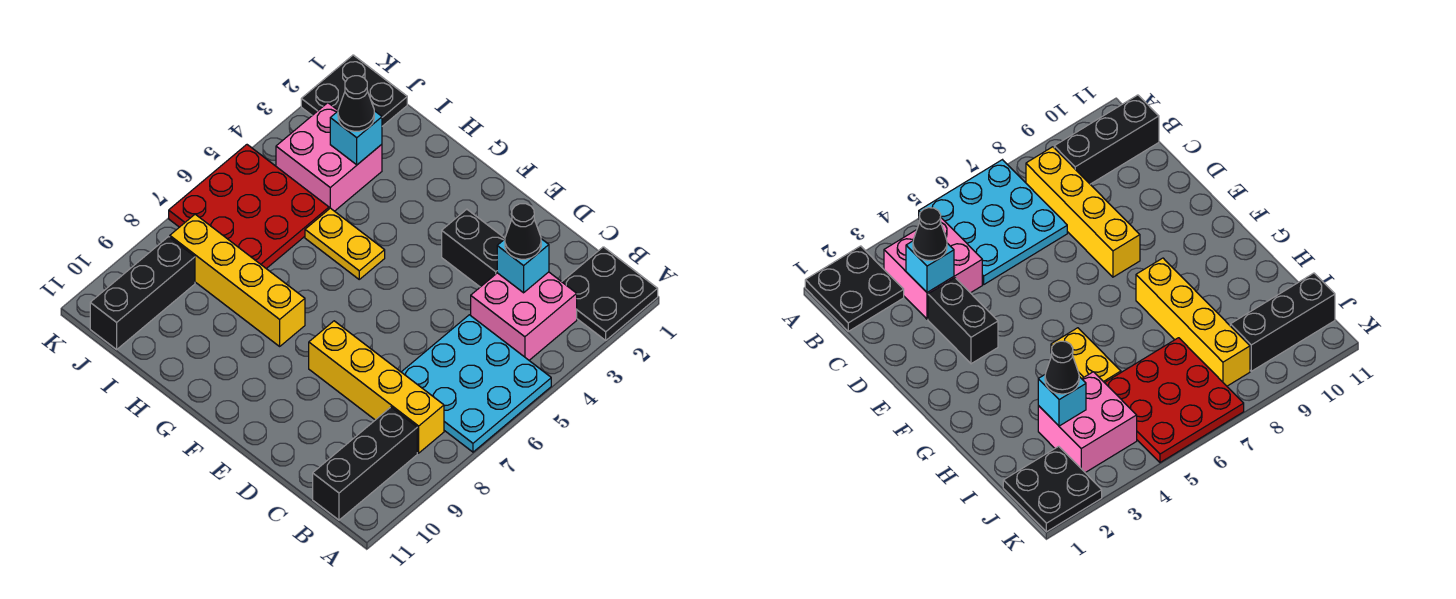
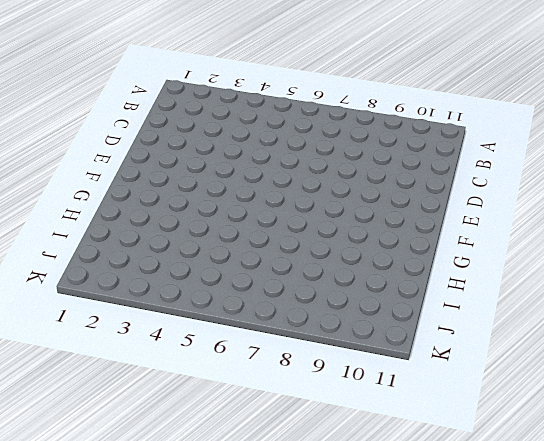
none -> black 2x2 plate [562,247,658,340]
none -> cyan 3x3 plate [402,315,551,452]
none -> pink 2x2 brick [471,272,577,360]

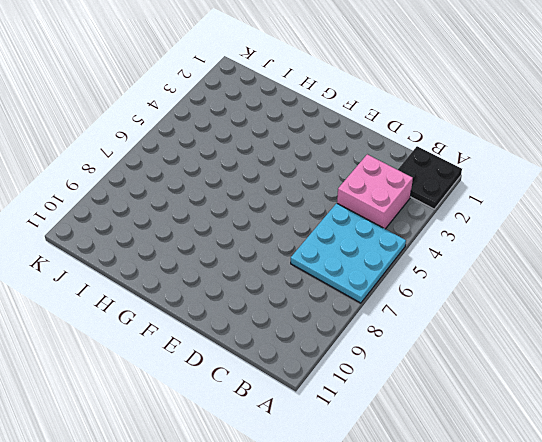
none -> yellow 1x4 brick [309,321,444,453]
none -> black 1x3 brick [313,407,417,520]
none -> black 1x2 brick [442,209,505,287]

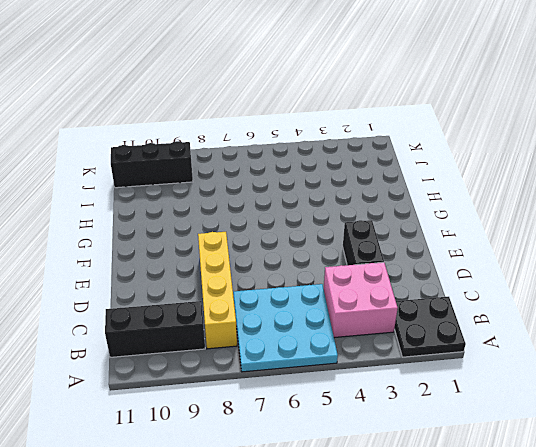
none -> yellow 1x2 plate [305,208,385,279]
none -> yellow 1x4 brick [170,214,305,346]
none -> pink 2x2 brick [276,103,382,211]

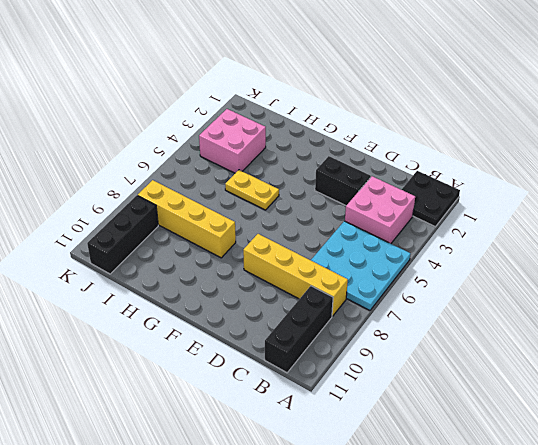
none -> red 3x3 plate [169,145,329,269]
none -> black 2x2 plate [301,55,407,126]
none -> cyan 1x1 brick [497,239,549,293]

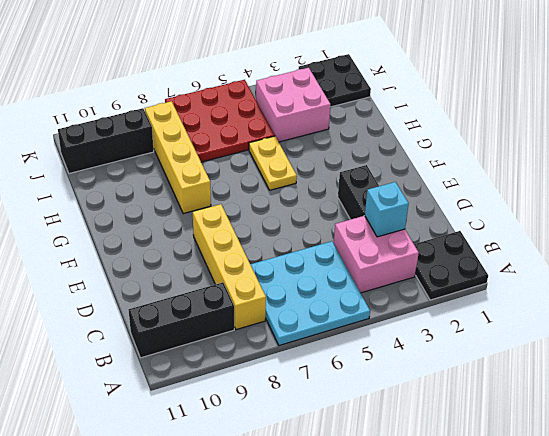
none -> cyan 1x1 brick [330,111,382,165]
none -> black 1x1 cone [505,204,541,259]
none -> black 1x1 cone [338,76,374,131]

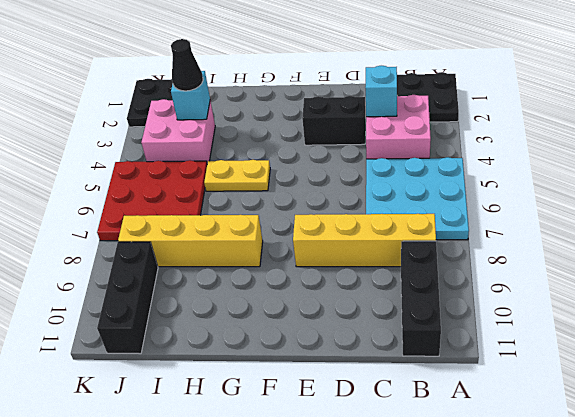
none -> black 1x1 cone [505,204,541,259]

